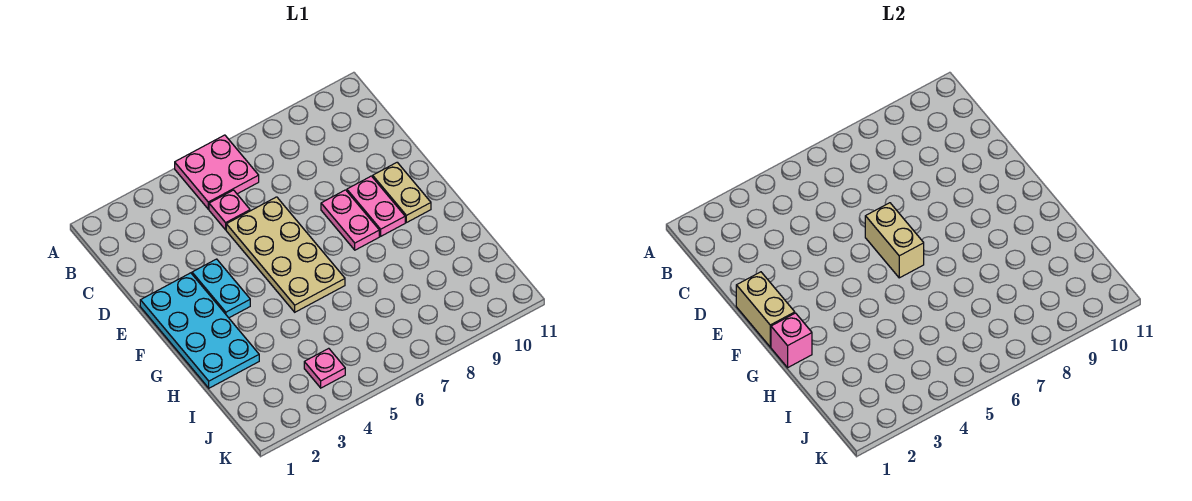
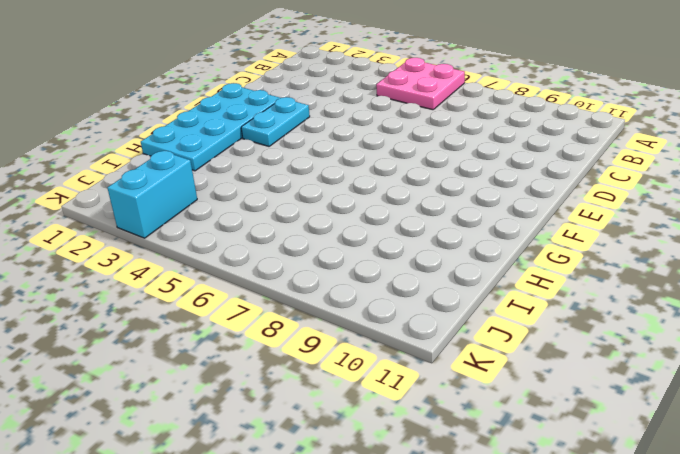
cyan 1x2 brick [107,151,197,238] -> none
none -> pink 1x1 plate [209,190,250,230]
none -> tan 2x4 plate [226,197,345,312]
none -> pink 1x2 plate [321,190,379,250]

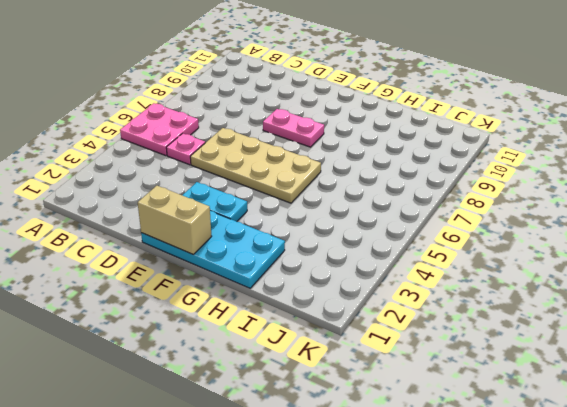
none -> pink 1x2 plate [347,176,405,236]
none -> tan 1x2 plate [373,162,431,223]
none -> pink 1x1 plate [304,348,345,388]

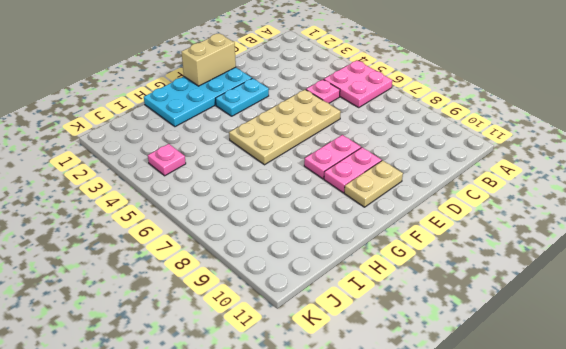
none -> tan 1x2 brick [865,203,924,278]
none -> pink 1x1 brick [771,313,812,368]

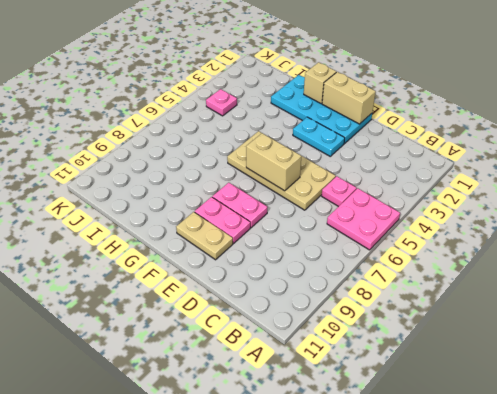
tan 1x1 brick [304,62,336,103] -> pink 1x1 brick [771,313,812,368]

